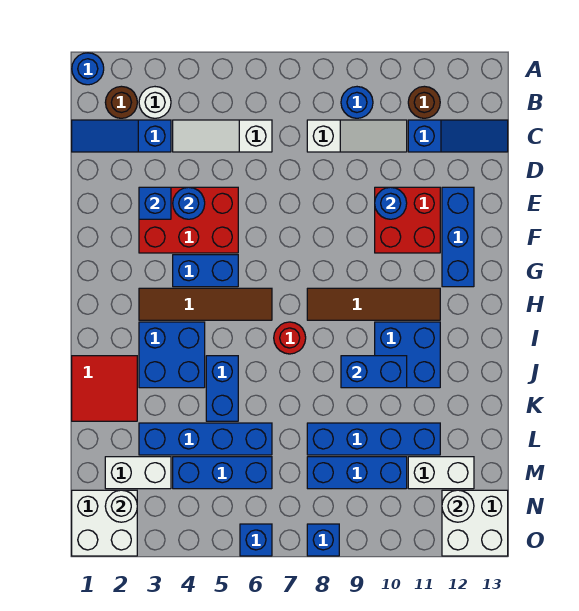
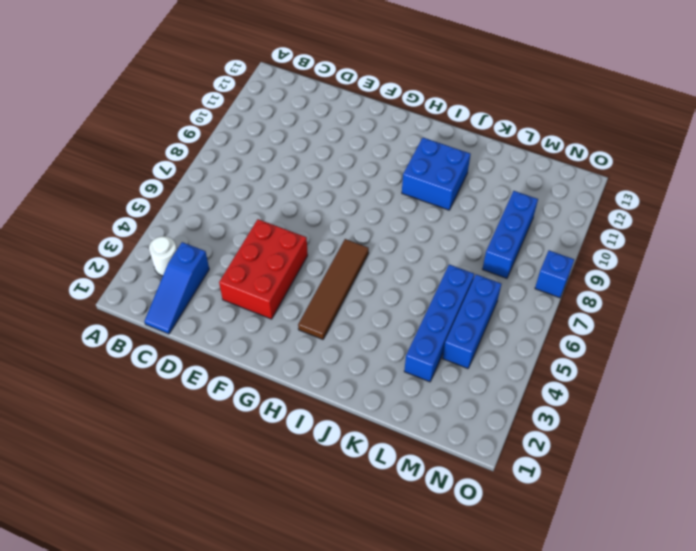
none -> blue 1x1 round brick [72,53,104,85]
none -> brown 1x1 round brick [105,86,137,118]
none -> blue 1x1 round brick [341,87,373,118]
none -> brown 1x1 round brick [408,86,440,118]

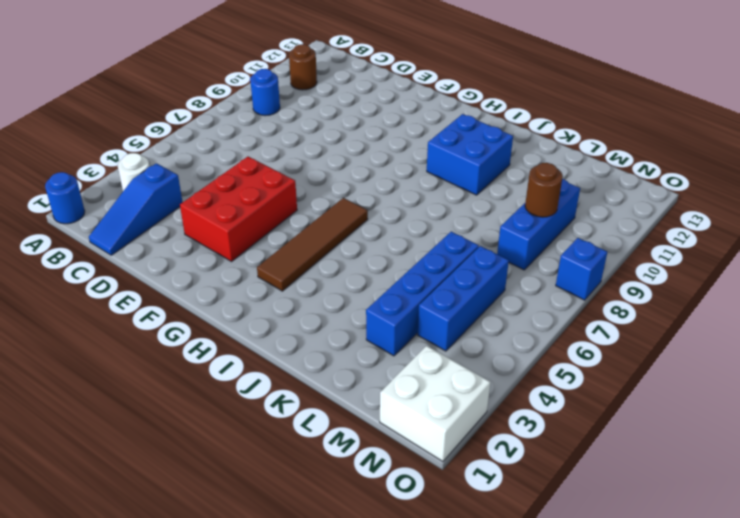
brown 1x1 round brick [525,163,563,217] -> brown 1x1 round brick moved to [105,86,137,118]
none -> white 1x3 slope [173,120,272,152]
none -> white 1x3 slope [307,120,407,152]
none -> blue 1x3 slope [408,120,508,152]
none -> red 2x2 brick [375,187,440,253]

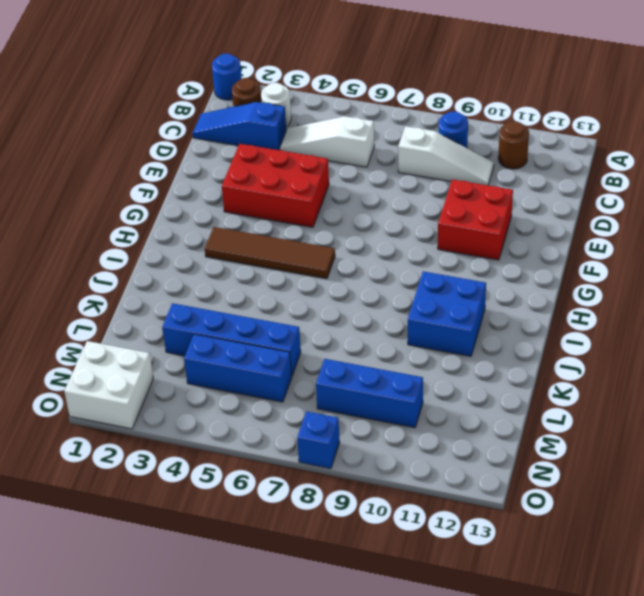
none -> blue 1x3 slope [408,120,508,152]
none -> blue 1x3 brick [442,187,474,287]
none -> blue 1x2 brick [173,255,238,287]
none -> brown 1x4 tile [307,288,440,320]

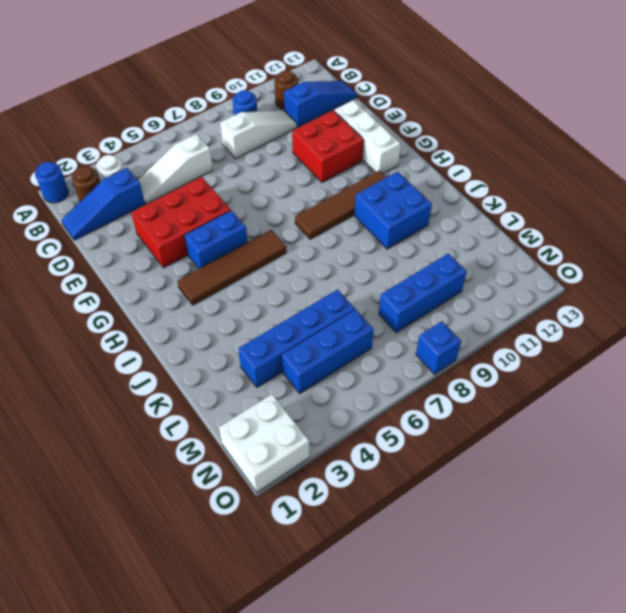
white 1x3 brick [334,100,401,174] -> blue 1x3 brick [442,187,474,287]
none -> blue 2x2 brick [139,322,205,388]
none -> red 1x1 round brick [274,322,306,354]
none -> red 2x2 tile [72,356,137,421]
none -> blue 1x2 brick [206,356,238,421]

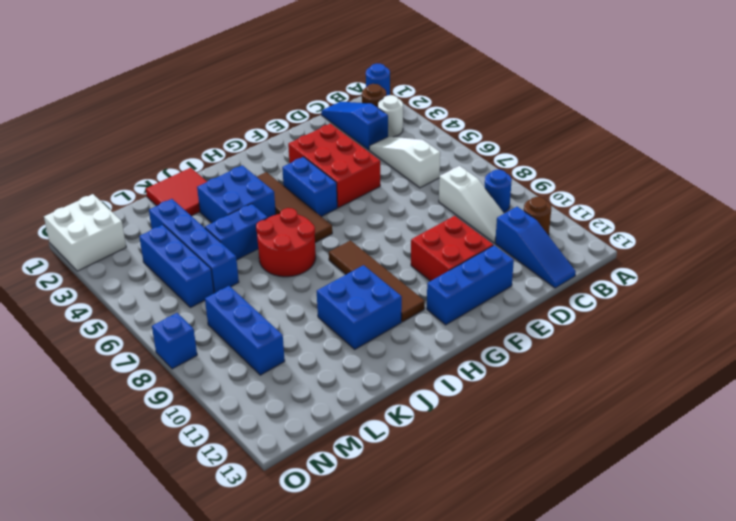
red 2x2 round brick [256,208,316,277] -> red 1x1 round brick [274,322,306,354]
none -> blue 1x4 brick [307,423,440,455]
none -> white 1x2 brick [105,457,171,489]
none -> white 1x2 brick [408,457,474,489]
none -> white 2x2 brick [442,490,508,556]

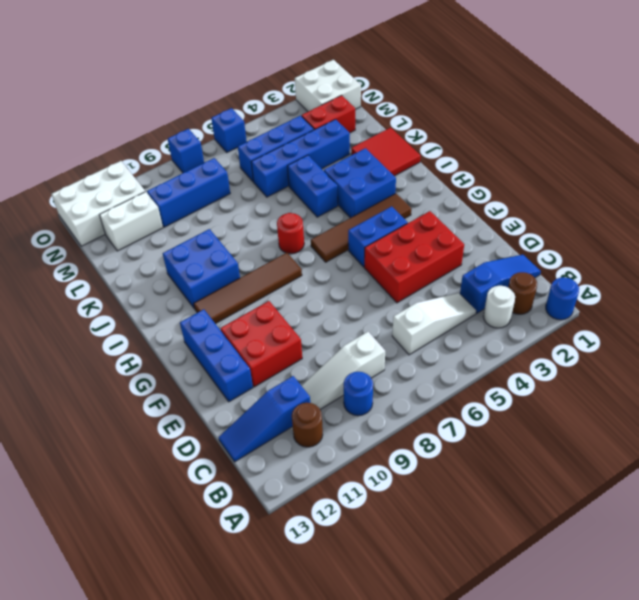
red 1x2 brick [302,95,355,133] -> white 1x2 brick [105,457,171,489]
white 2x3 brick [52,161,145,246] -> white 2x2 brick [442,490,508,556]
none -> blue 1x4 brick [307,423,440,455]
none -> blue 1x1 brick [139,187,171,219]
none -> blue 1x1 round brick [173,187,205,219]
none -> blue 1x1 round brick [375,187,407,219]

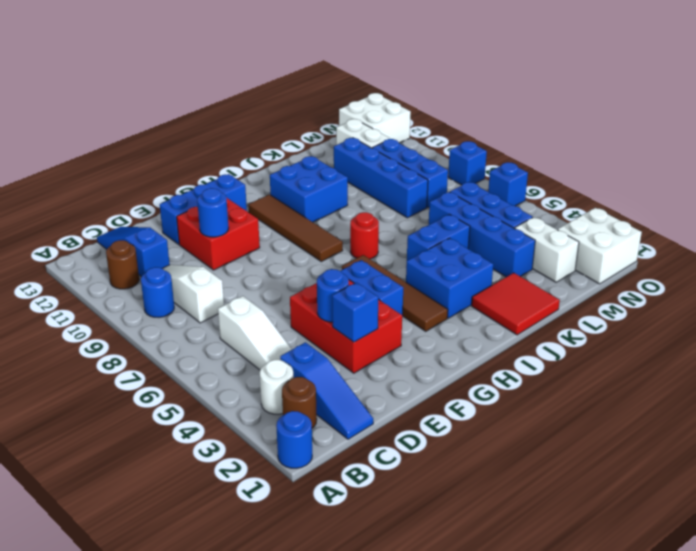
none -> blue 1x2 brick [341,356,407,388]
none -> white 1x1 round brick [105,490,137,522]
none -> white 1x1 round brick [442,490,474,522]

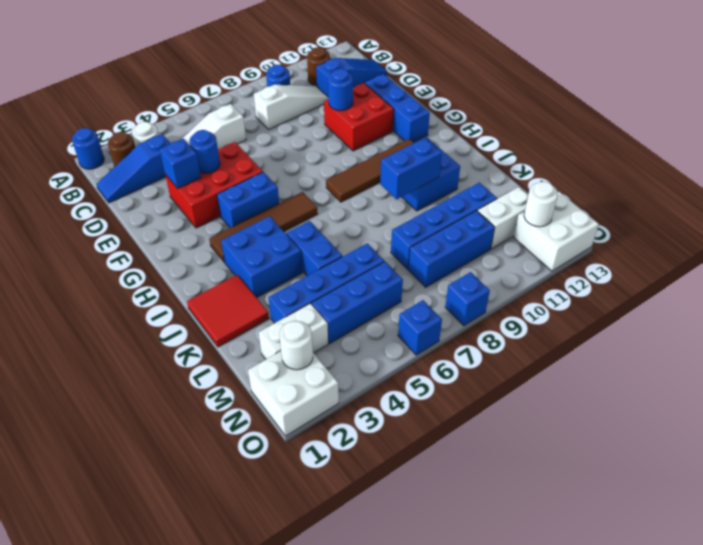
none -> red 1x1 round brick [274,322,306,354]

